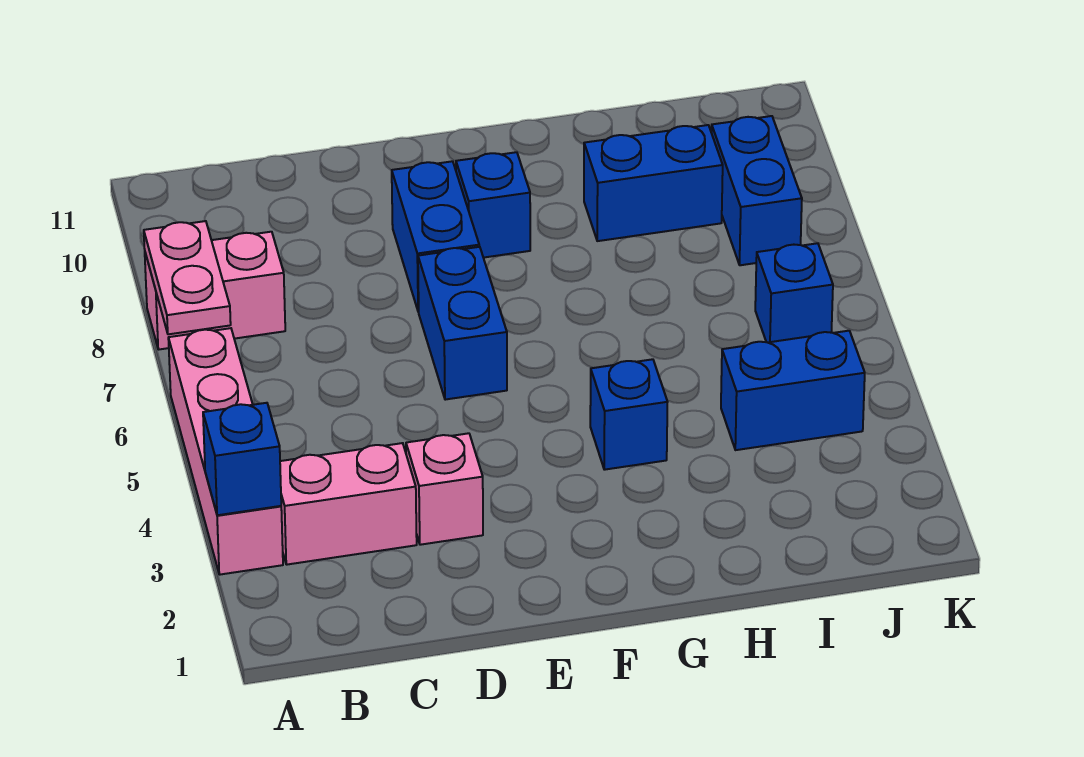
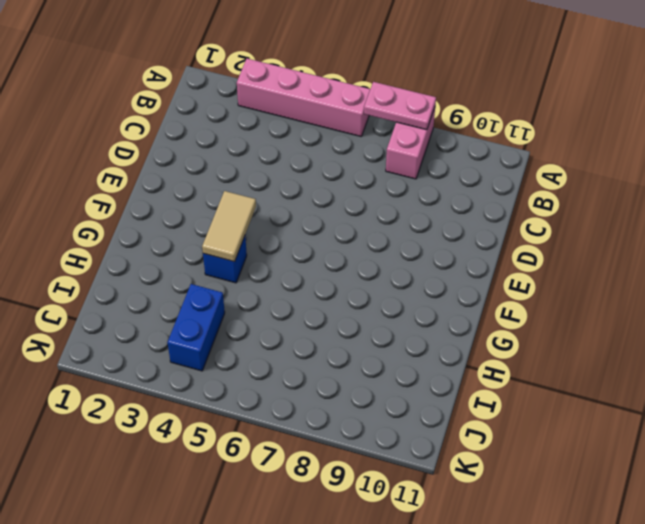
tan 1x2 tile [202,191,256,262] -> none
none -> pink 1x2 brick [280,443,417,565]
none -> pink 1x1 brick [406,433,483,545]
none -> blue 1x2 brick [418,247,507,400]

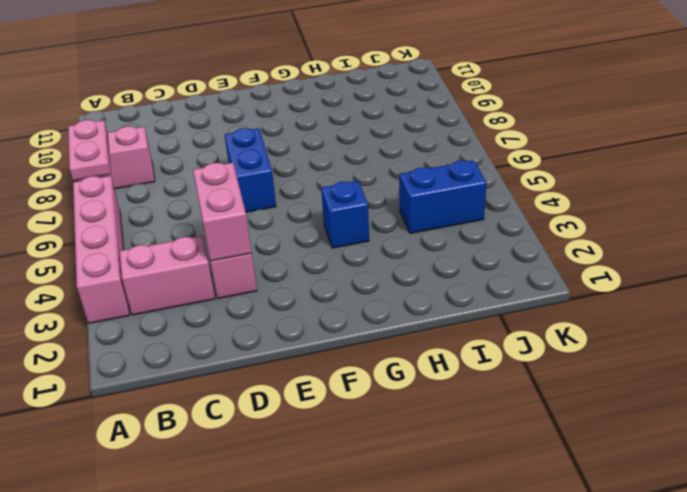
pink 1x2 brick [193,163,252,261] -> none
none -> blue 1x2 brick [392,161,479,312]
none -> blue 1x1 brick [456,152,530,258]
none -> blue 1x2 brick [584,125,723,241]

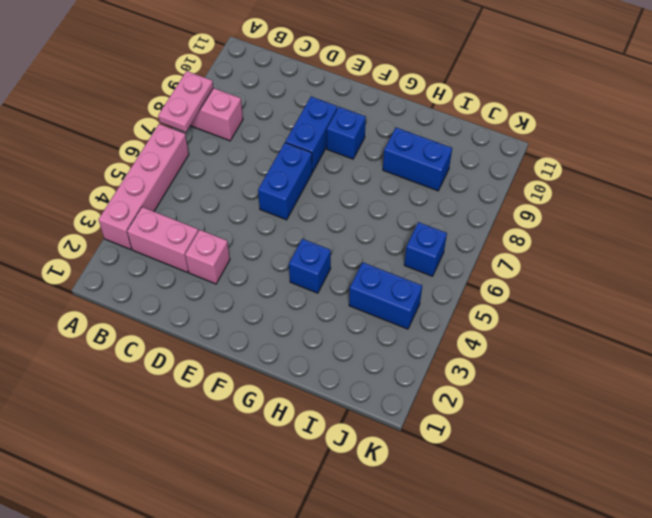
none -> blue 1x2 brick [712,116,802,265]
none -> blue 1x1 brick [203,403,281,515]

